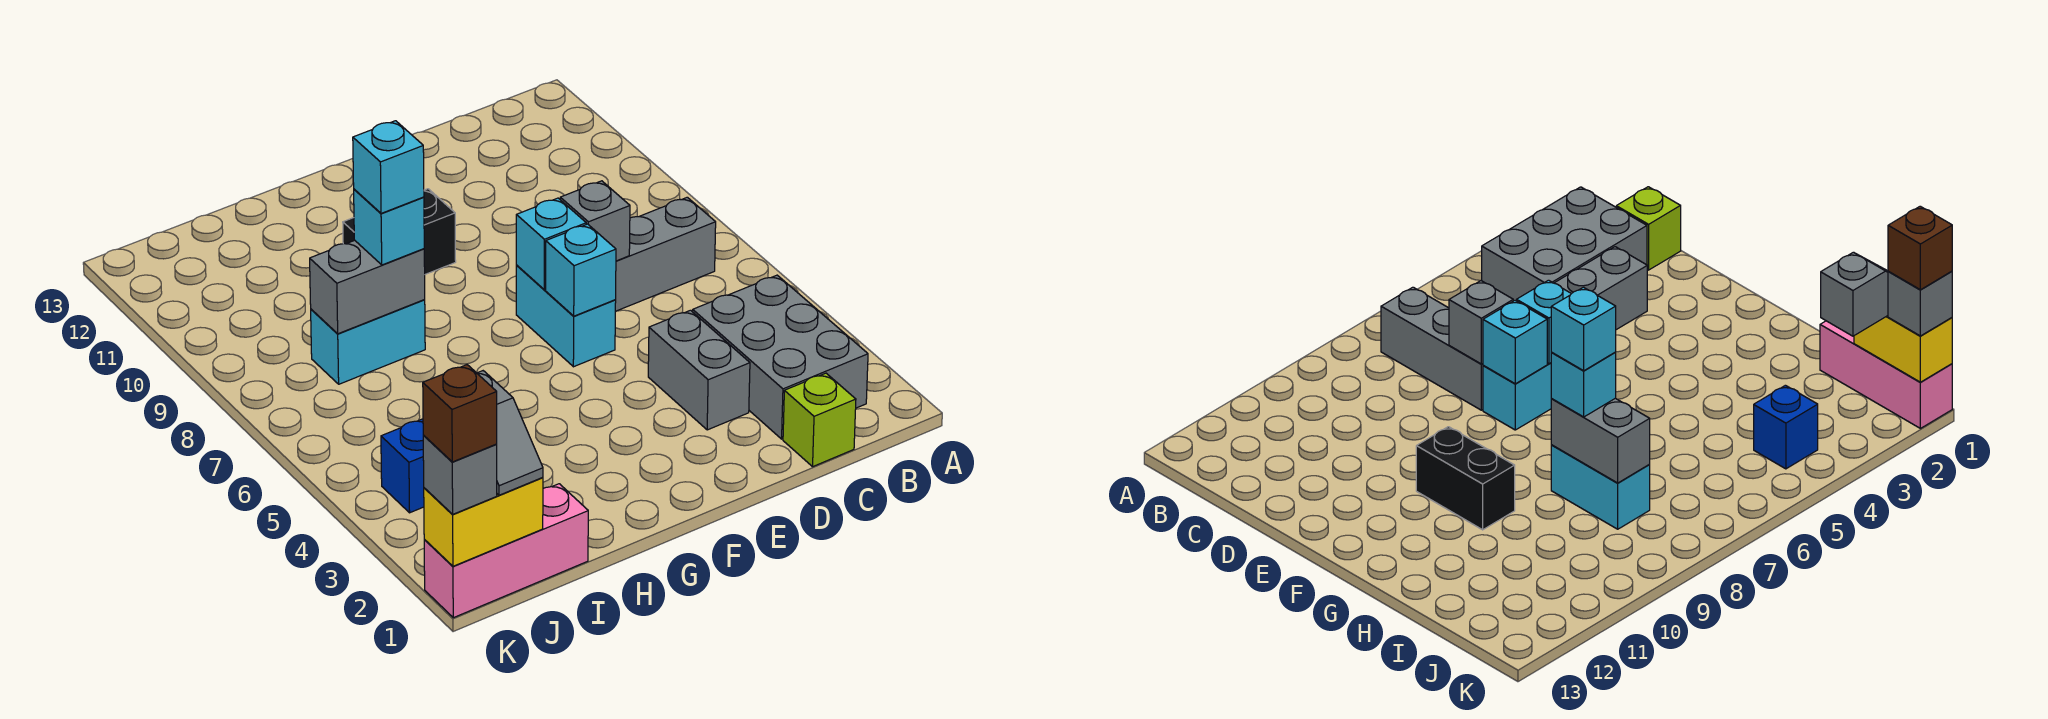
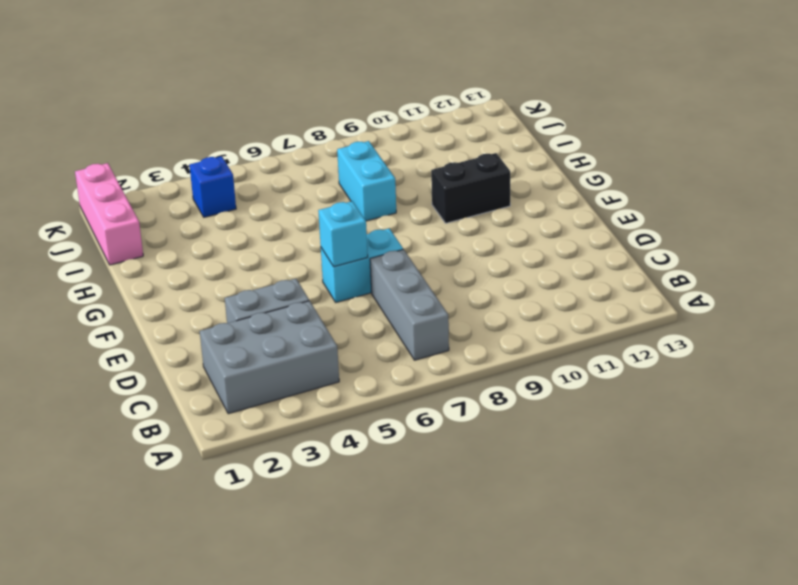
black 1x2 brick [431,153,510,223] -> black 1x2 brick turned to [343,189,456,274]
none -> lime 1x1 brick [783,373,856,467]
none -> grey 1x1 brick [560,181,630,261]
none -> cyan 1x1 brick [516,198,586,290]

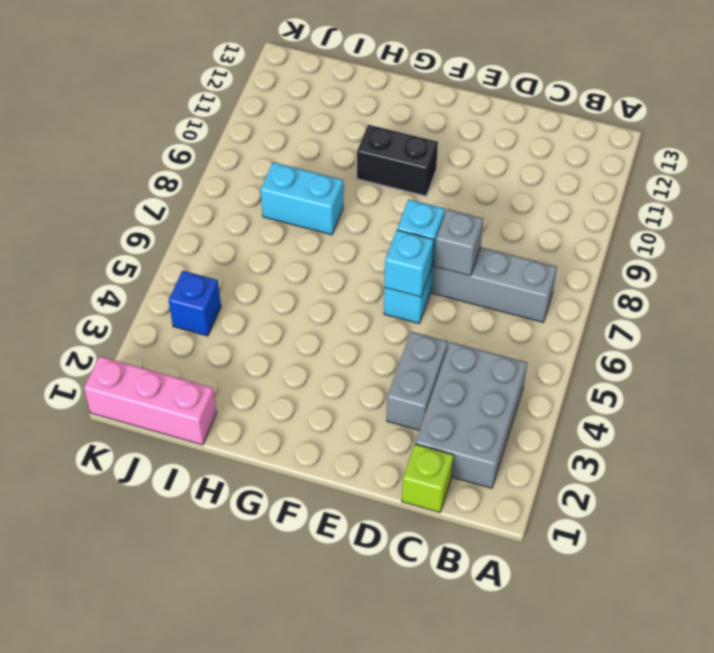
none -> grey 1x2 brick [310,240,425,334]
none -> yellow 1x2 brick [424,477,543,566]
none -> cyan 1x1 brick [354,189,424,265]

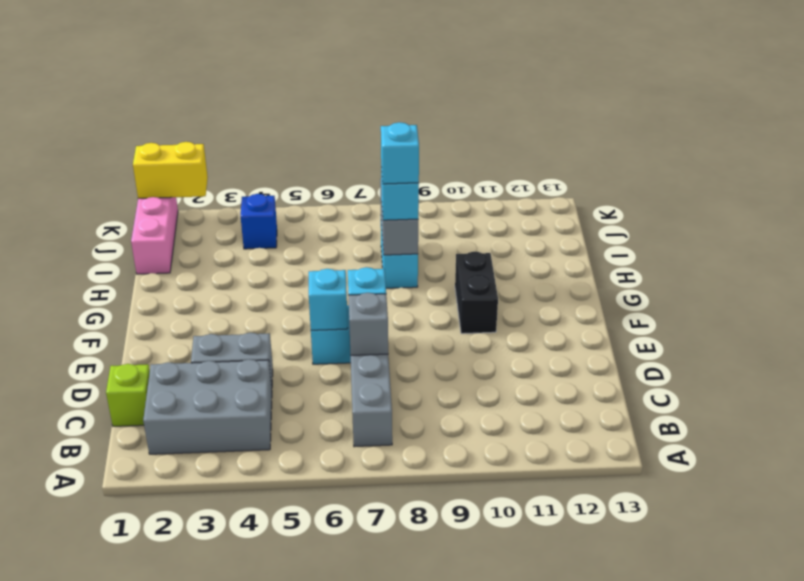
yellow 1x2 brick [133,142,208,198] -> yellow 1x2 brick turned to [424,477,543,566]
none -> grey 1x2 slope [477,371,543,495]
none -> grey 1x1 brick [423,436,497,514]
none -> brown 1x1 brick [423,365,497,462]

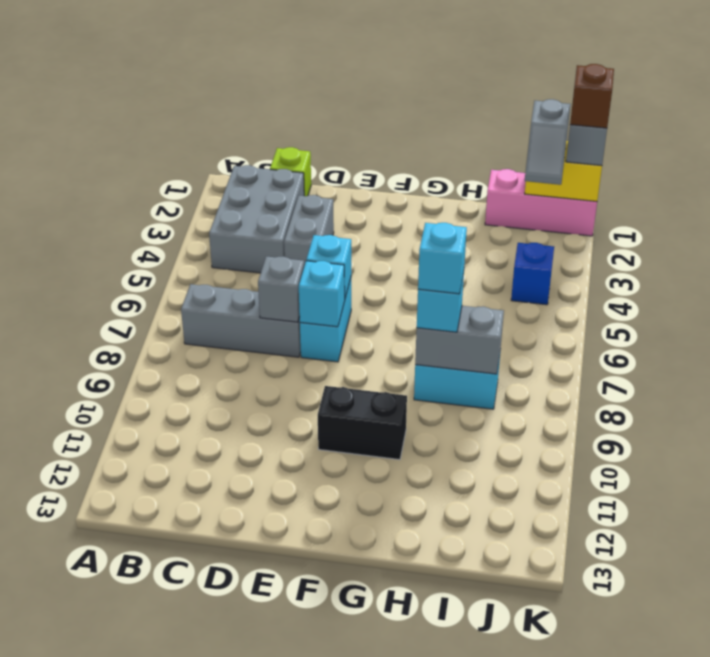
grey 1x2 slope [525,99,571,185] -> grey 1x2 slope turned to [477,371,543,495]

